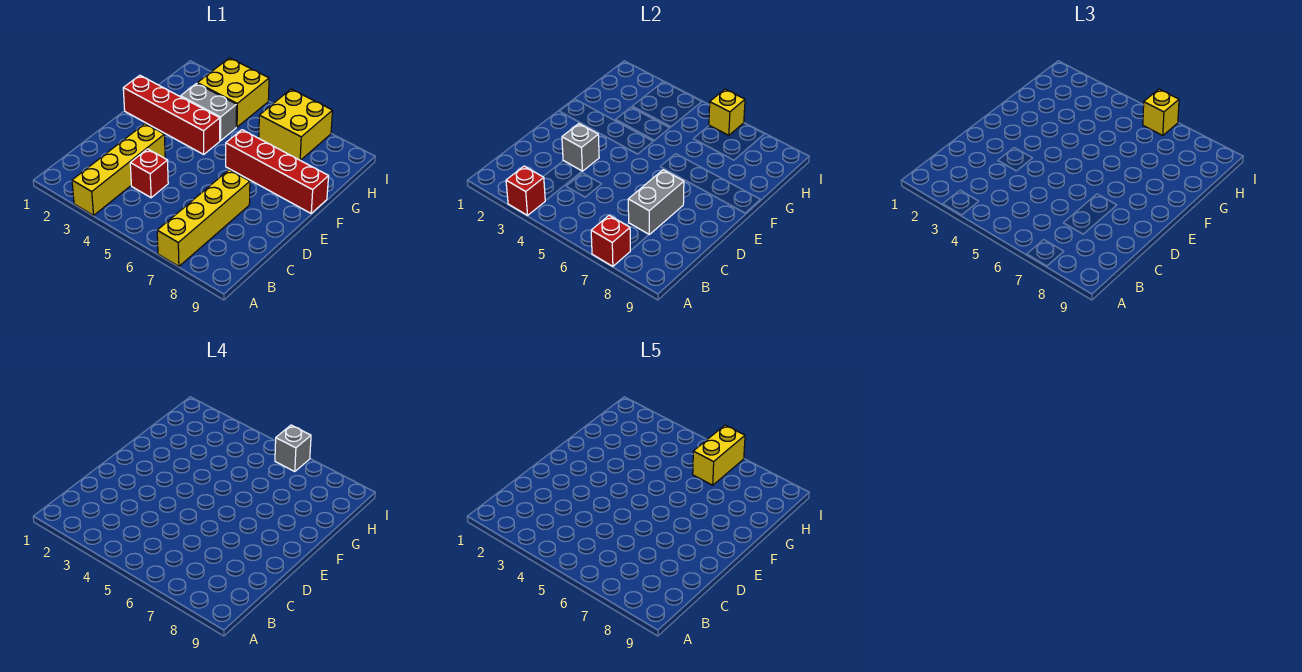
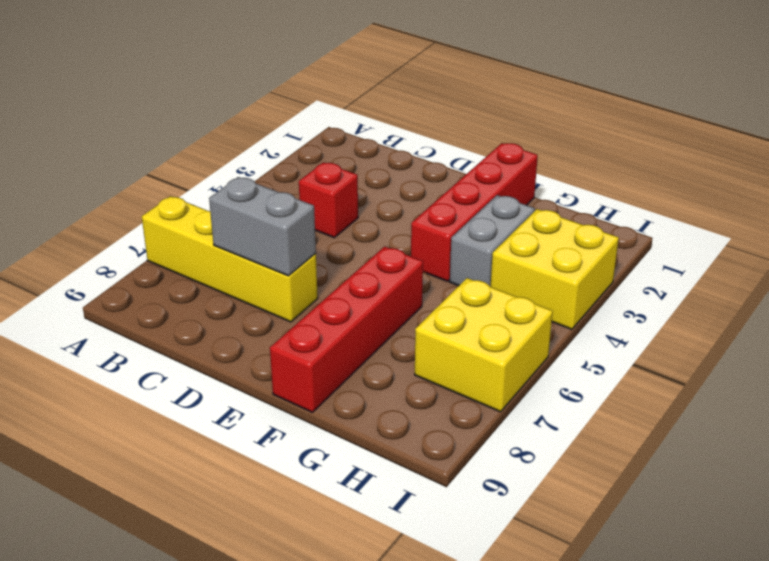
none -> yellow 1x4 brick [72,124,165,215]
none -> red 1x1 brick [506,166,545,215]
none -> red 1x1 brick [591,215,630,266]

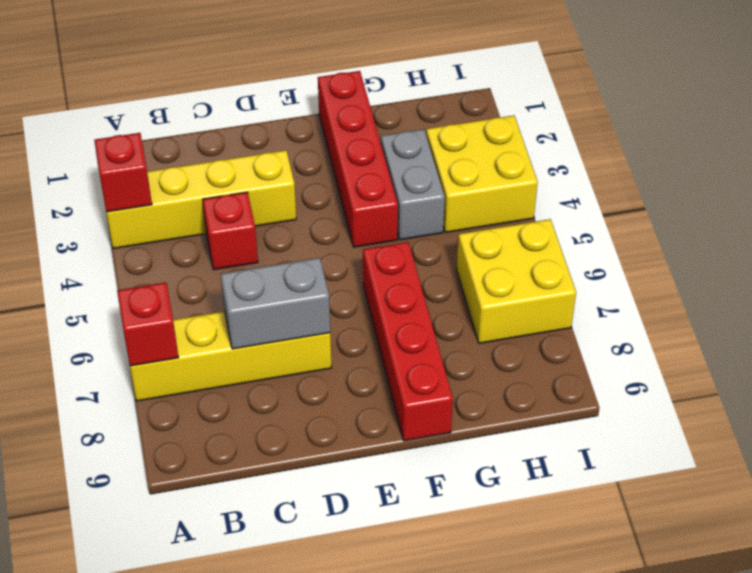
none -> grey 1x1 brick [562,124,599,171]
none -> yellow 1x1 brick [709,89,745,135]
none -> yellow 1x1 brick [1143,89,1179,136]

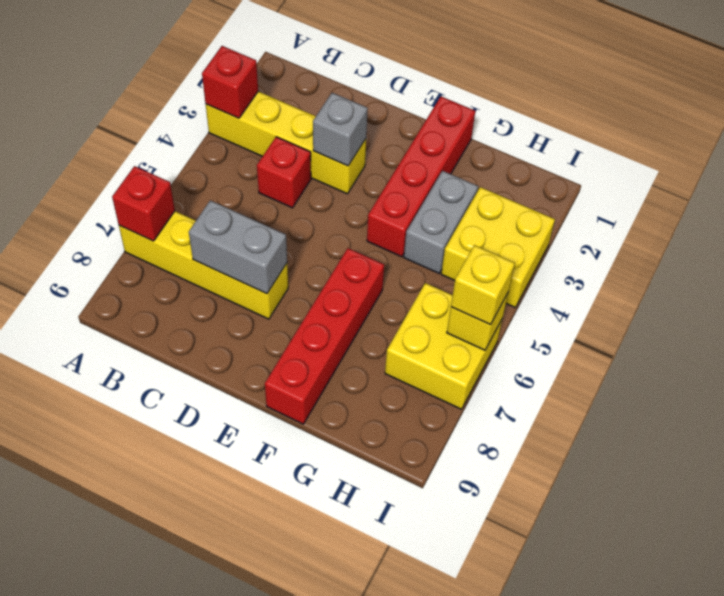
none -> grey 1x1 brick [275,425,311,472]
none -> yellow 1x2 brick [693,425,745,485]

